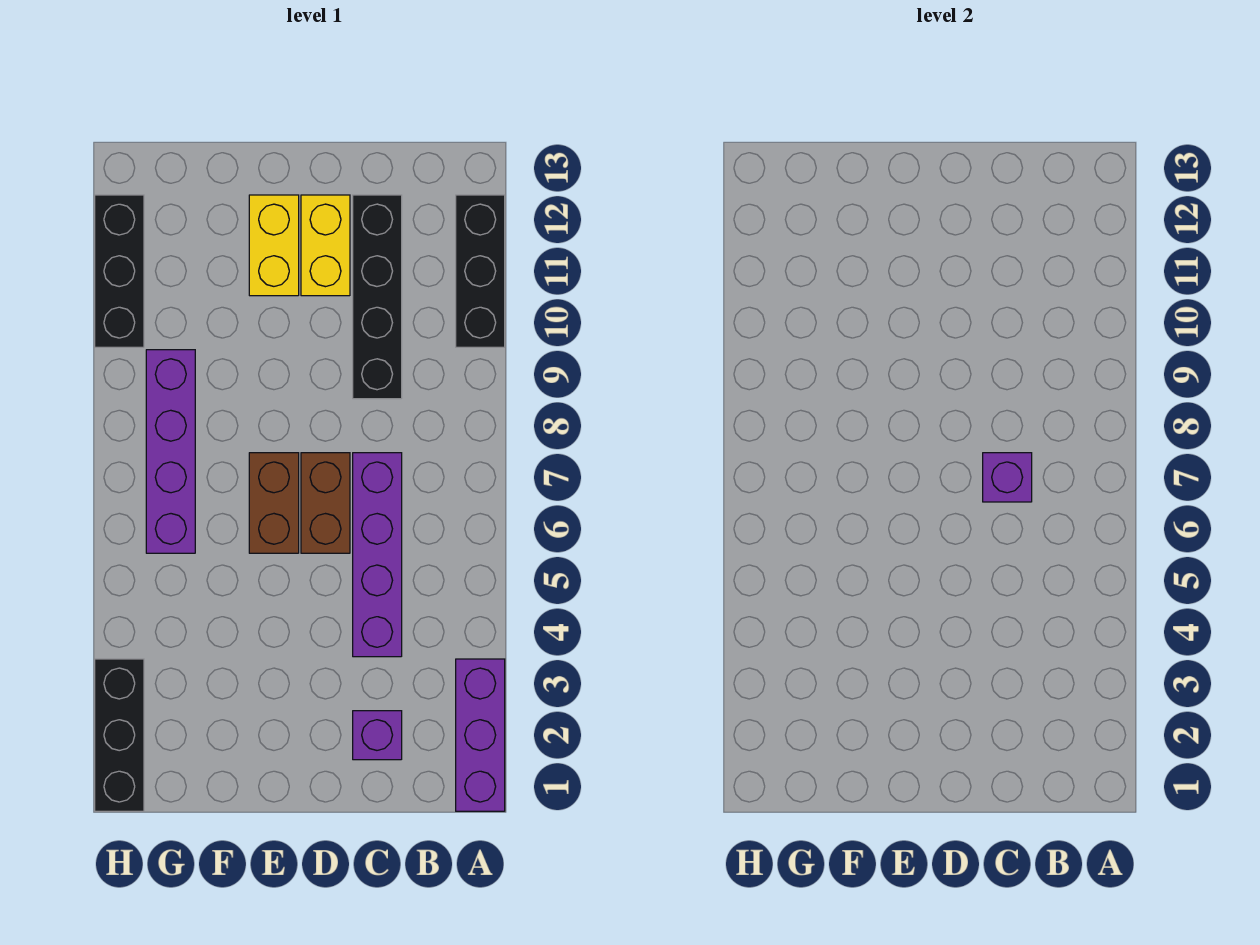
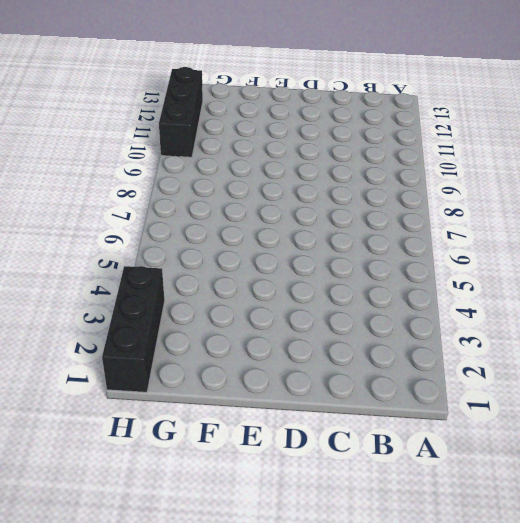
none -> purple 1x3 brick [456,659,505,811]
none -> black 1x3 brick [456,195,505,347]
none -> purple 1x1 brick [353,711,402,760]

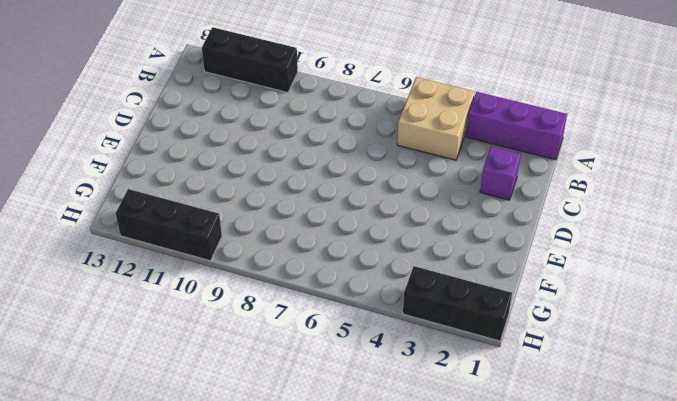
tan 2x2 brick [397,77,475,160] -> none
none -> purple 1x4 brick [353,453,402,657]
none -> black 1x4 brick [353,195,402,399]
none -> brown 1x2 brick [301,453,350,553]

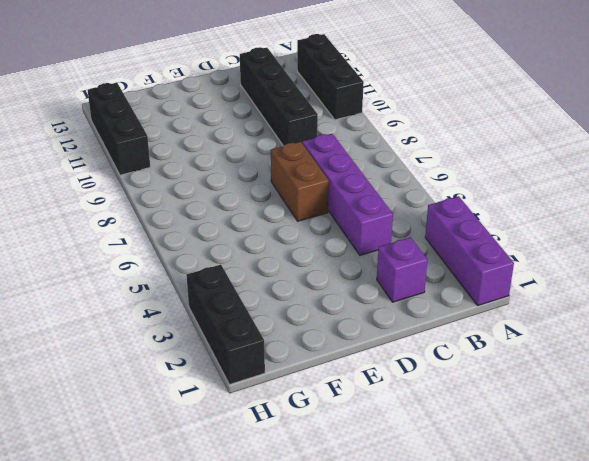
none -> yellow 1x2 brick [301,195,350,296]
none -> brown 1x2 brick [249,453,299,553]
none -> yellow 1x2 brick [249,195,299,296]

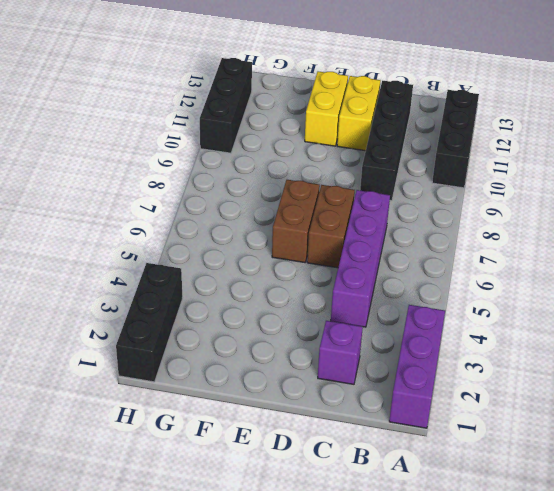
none -> purple 1x4 brick [146,350,195,553]
none -> purple 1x1 brick [983,453,1032,502]

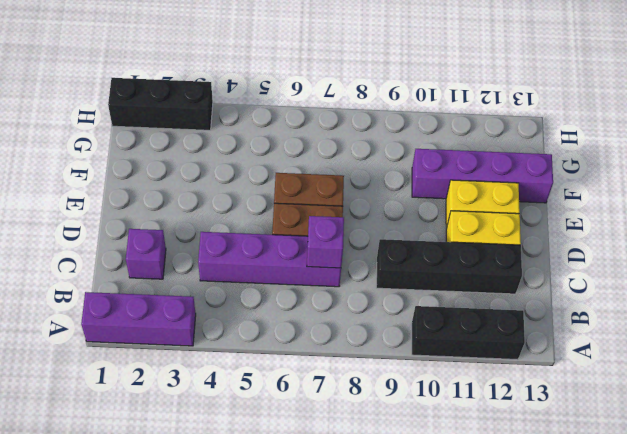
purple 1x4 brick [412,149,553,203] -> purple 1x4 brick moved to [146,350,195,553]
none -> black 1x3 brick [95,195,144,347]

